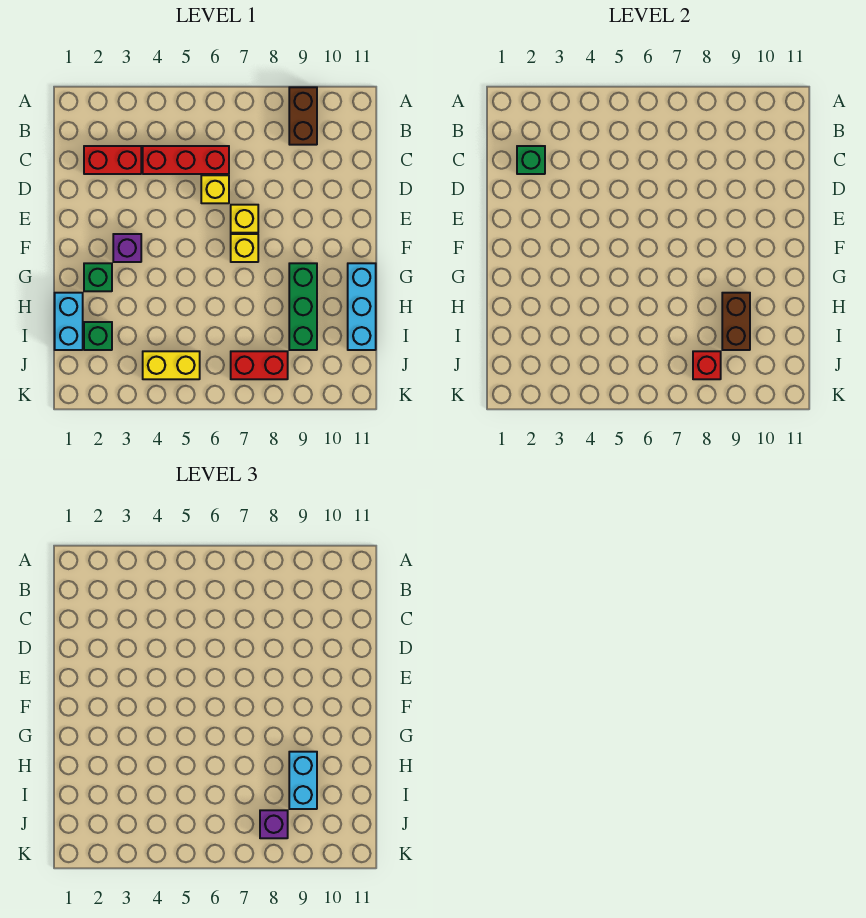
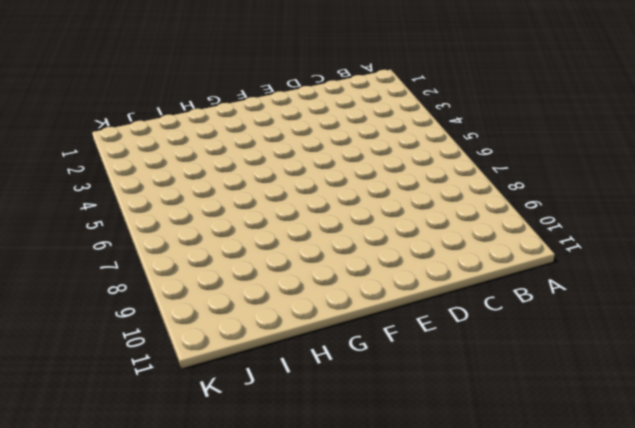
none -> brown 1x2 brick [289,87,317,145]
none -> red 1x2 brick [84,146,141,174]
none -> red 1x3 brick [143,146,229,174]

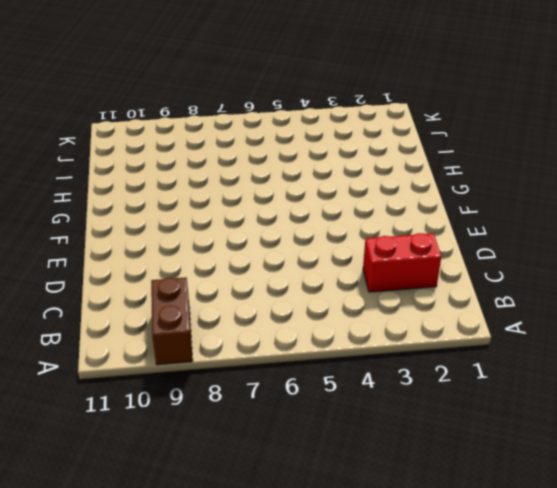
none -> red 1x3 brick [143,146,229,174]
none -> yellow 1x1 brick [201,175,229,203]
none -> yellow 1x1 brick [231,205,258,233]

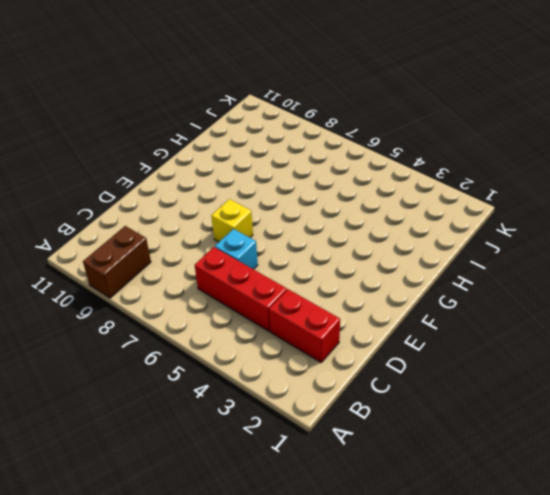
cyan 1x1 brick [215,229,258,269] -> yellow 1x1 brick [201,175,229,203]
none -> purple 1x1 brick [113,234,141,262]
none -> yellow 1x1 brick [231,234,258,262]
none -> green 1x1 brick [84,263,112,291]

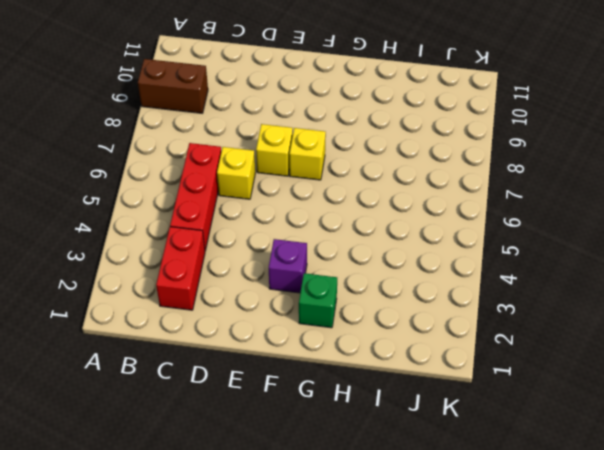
none -> green 1x3 brick [289,263,317,350]
none -> cyan 1x3 brick [348,263,376,350]
none -> cyan 1x2 brick [55,293,83,350]

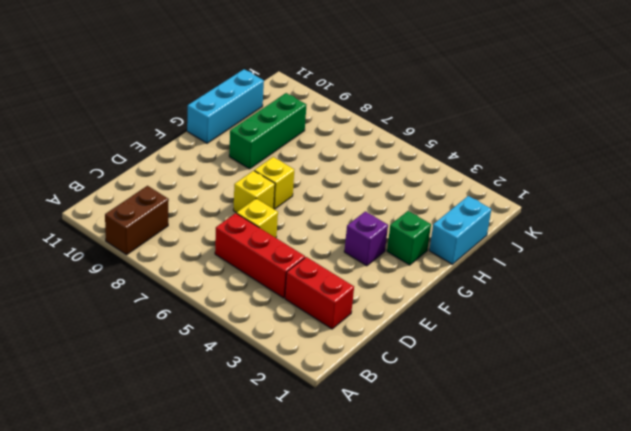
none -> green 1x1 brick [84,322,112,350]
none -> yellow 1x2 brick [143,351,200,379]
none -> red 1x2 brick [231,351,288,379]

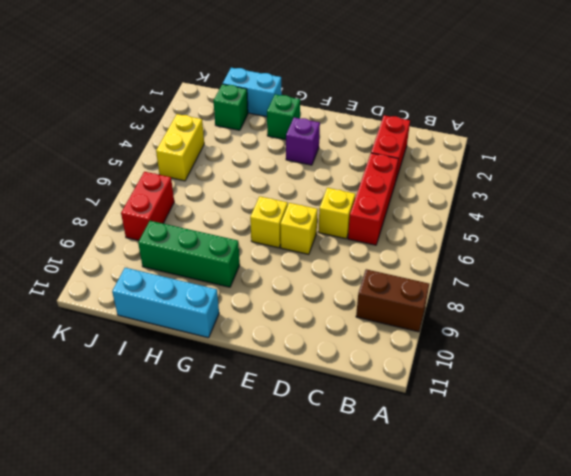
none -> green 1x1 brick [517,146,545,174]
none -> brown 1x2 brick [722,293,750,350]
none -> red 1x1 brick [693,351,721,379]

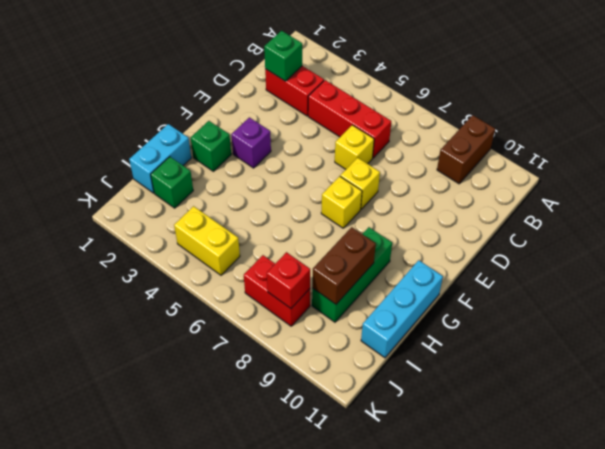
none -> cyan 1x2 brick [289,752,317,809]
none -> purple 1x1 brick [260,810,288,838]

